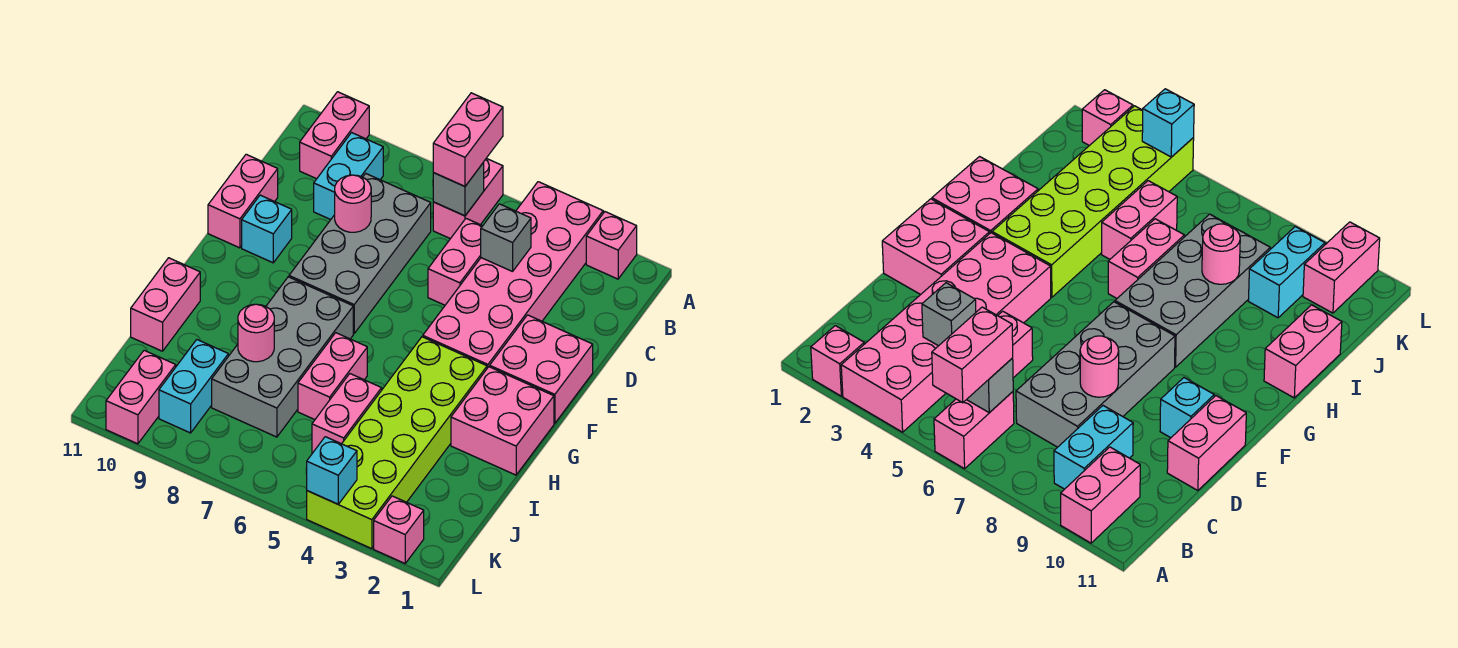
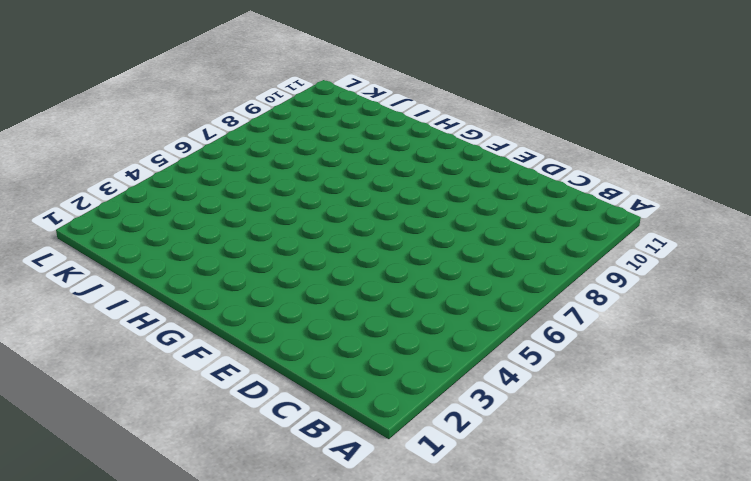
none -> pink 1x1 brick [586,212,637,279]
none -> pink 2x6 brick [423,182,603,368]
none -> pink 1x2 brick [433,158,503,239]

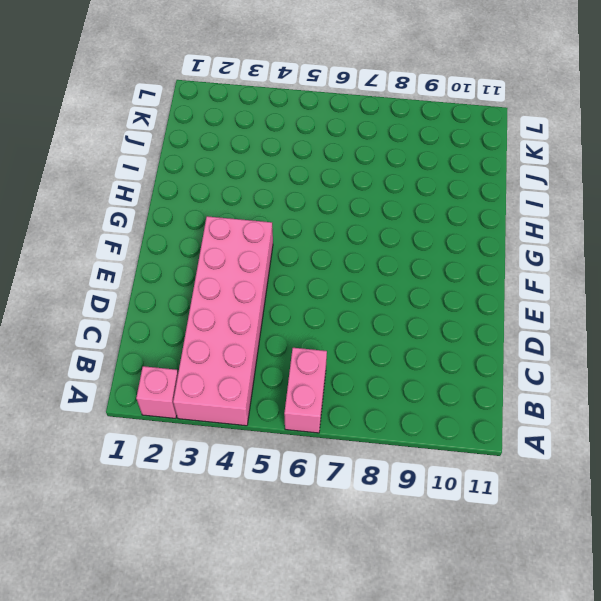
none -> pink 1x2 brick [300,92,369,179]
none -> cyan 1x2 brick [314,133,383,220]
none -> pink 1x2 brick [428,219,482,305]

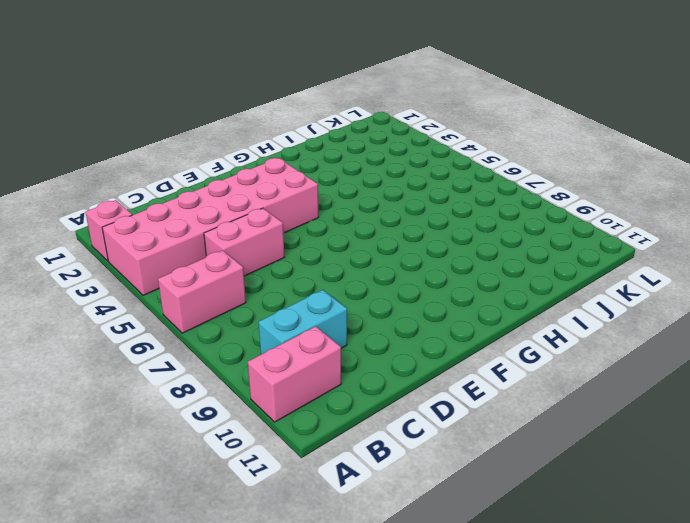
none -> grey 2x4 brick [289,173,431,333]
none -> pink 1x2 brick [208,154,278,248]
none -> pink 2x2 brick [490,315,593,423]

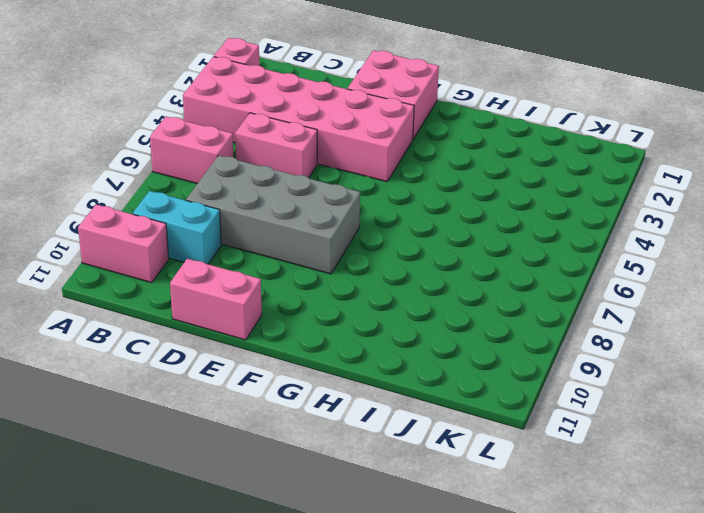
none -> cyan 1x1 brick [242,195,292,263]
none -> pink 2x2 brick [451,367,554,475]
none -> lime 2x6 brick [307,337,487,549]

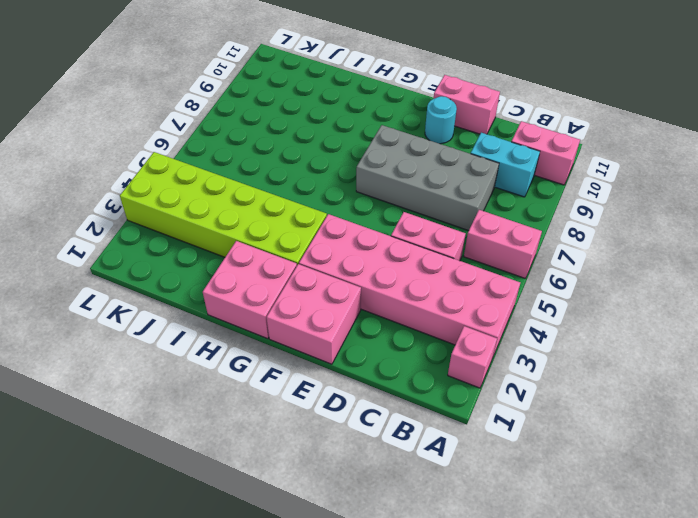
cyan 1x1 round brick [425,96,457,144] -> cyan 1x1 brick [242,195,292,263]
none -> grey 2x4 brick [212,277,353,437]
none -> pink 1x2 brick [298,333,367,420]
none -> pink 1x2 brick [131,258,200,351]

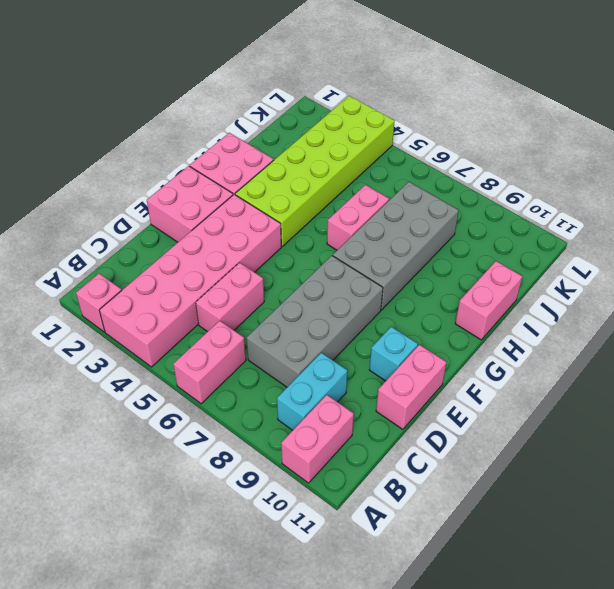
none -> pink 1x2 brick [312,374,382,453]
none -> cyan 1x2 brick [159,340,228,433]
none -> pink 1x2 brick [106,350,176,444]

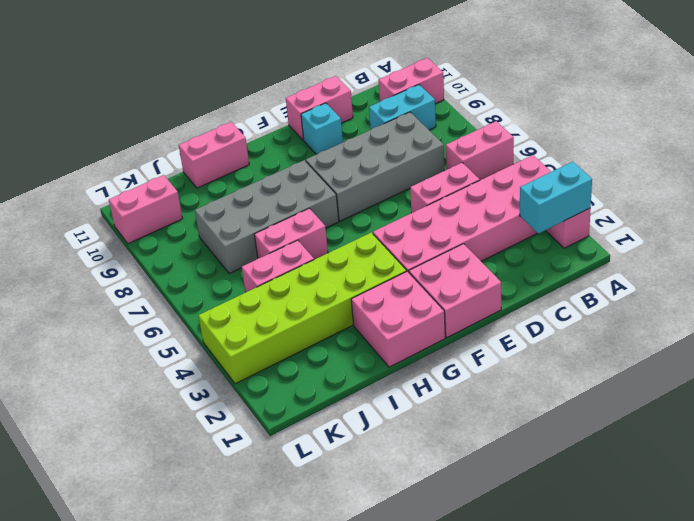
cyan 1x2 brick [520,162,592,234] -> cyan 1x2 brick moved to [159,340,228,433]
none -> pink 1x1 brick [374,496,424,563]
none -> grey 1x1 brick [433,163,484,216]
none -> grey 1x1 brick [481,204,531,272]

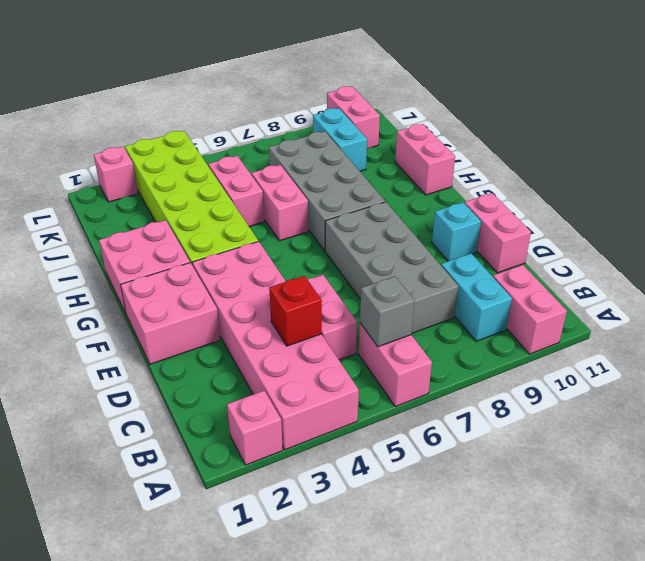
red 1x1 brick [269,276,322,346] -> grey 1x1 brick [481,204,531,272]
none -> pink 1x1 round brick [335,175,371,232]
none -> pink 1x1 round brick [238,304,274,362]
none -> cyan 1x1 brick [307,437,357,504]

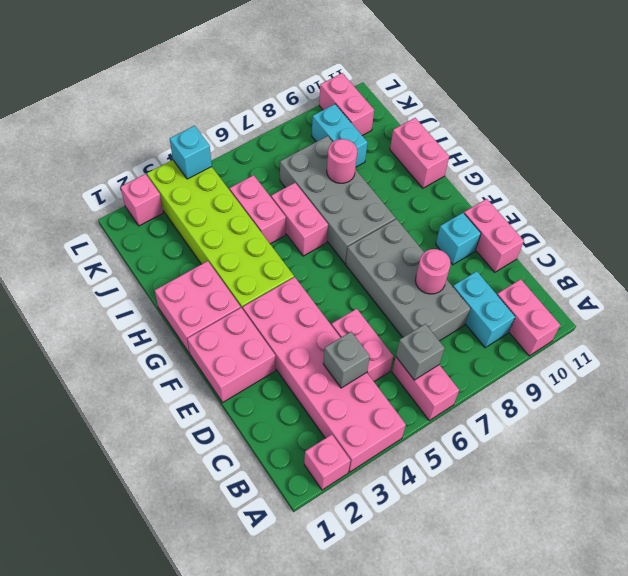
none -> pink 1x2 brick [433,93,503,186]

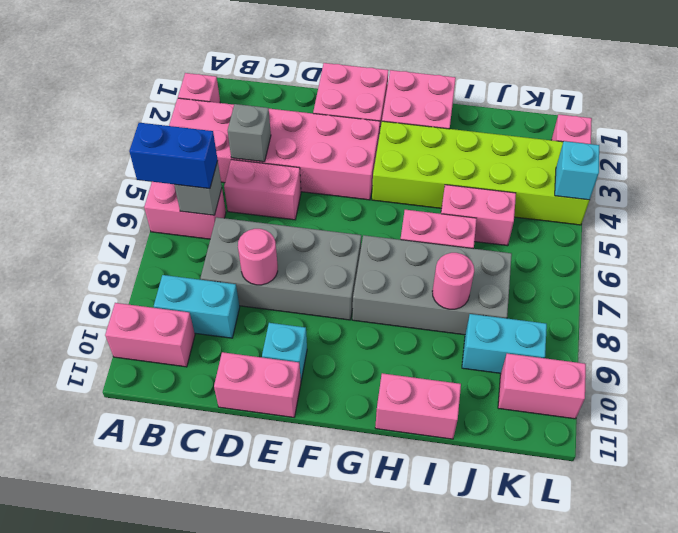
blue 1x2 brick [129,123,218,189] -> pink 1x2 brick [433,93,503,186]

